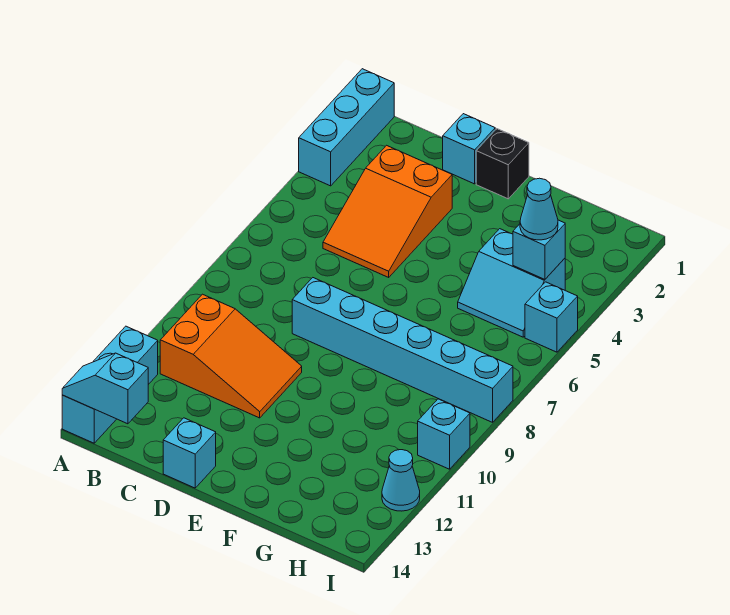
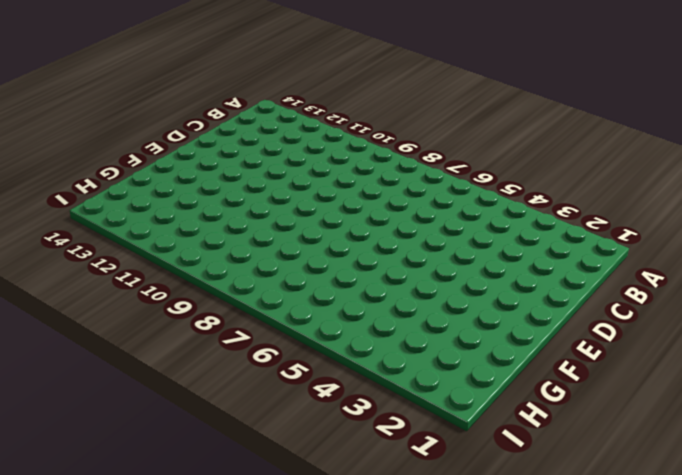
none -> cyan 1x3 brick [299,69,394,186]
none -> cyan 1x3 brick [62,326,158,443]
none -> orange 2x3 slope [160,294,302,418]

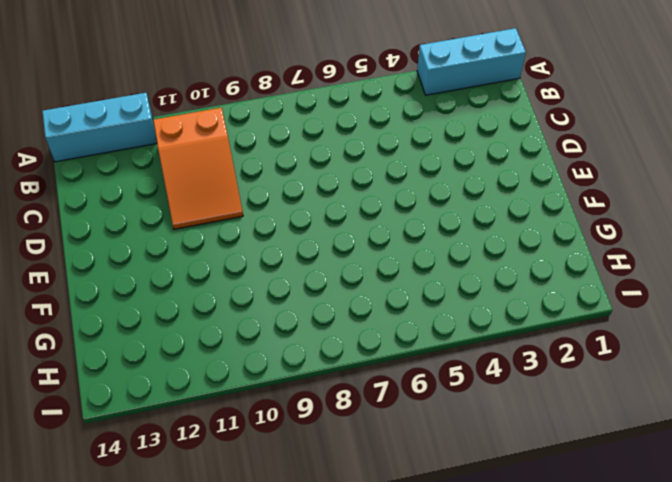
none -> orange 2x3 slope [323,145,452,277]
none -> cyan 1x1 brick [443,114,495,184]
none -> cyan 1x6 brick [292,278,513,422]

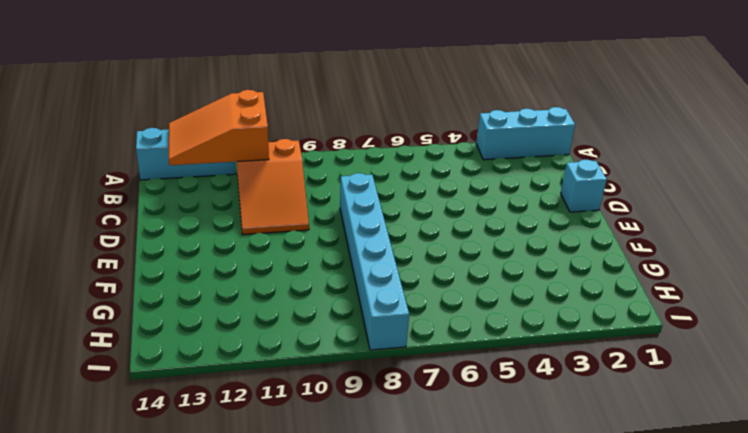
orange 2x3 slope [169,90,269,165] -> orange 2x3 slope moved to [323,145,452,277]
none -> cyan 1x1 brick [163,418,216,488]
none -> black 1x1 brick [476,129,529,199]
none -> cyan 2x2 slope [458,229,565,337]

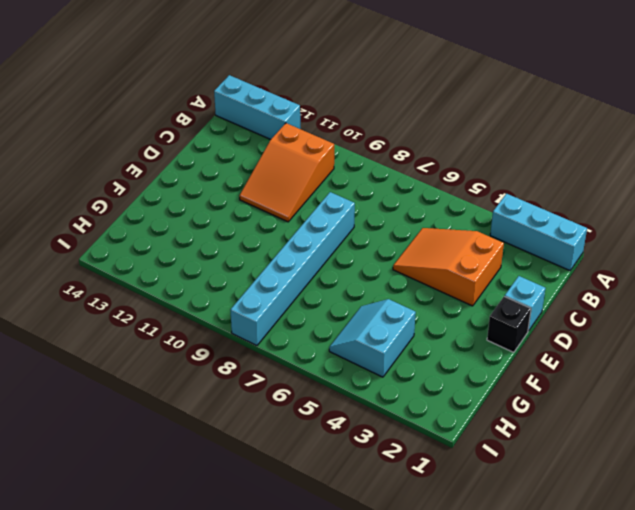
none -> cyan 1x1 brick [163,418,216,488]
none -> cyan 1x1 brick [525,282,578,352]
none -> cyan 1x1 brick [418,399,470,469]

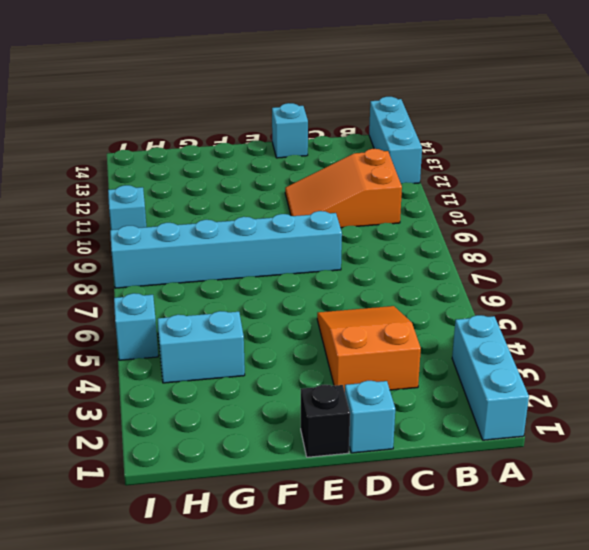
none -> cyan 1x1 cone [382,450,420,511]
none -> cyan 1x2 slope [62,353,148,424]
none -> cyan 1x1 brick [513,220,565,279]

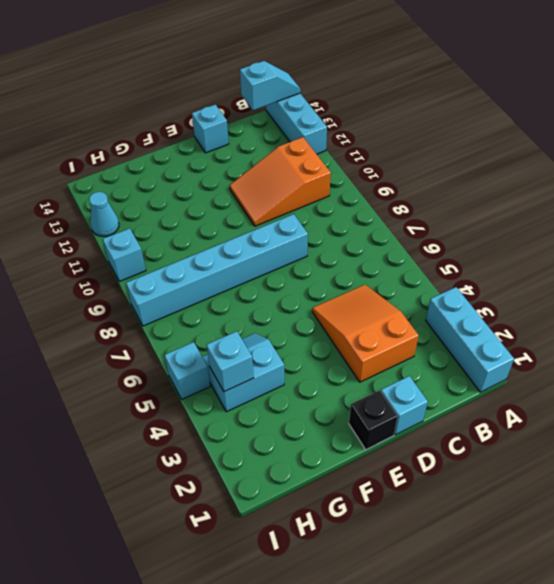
none -> cyan 1x1 cone [520,178,558,240]

